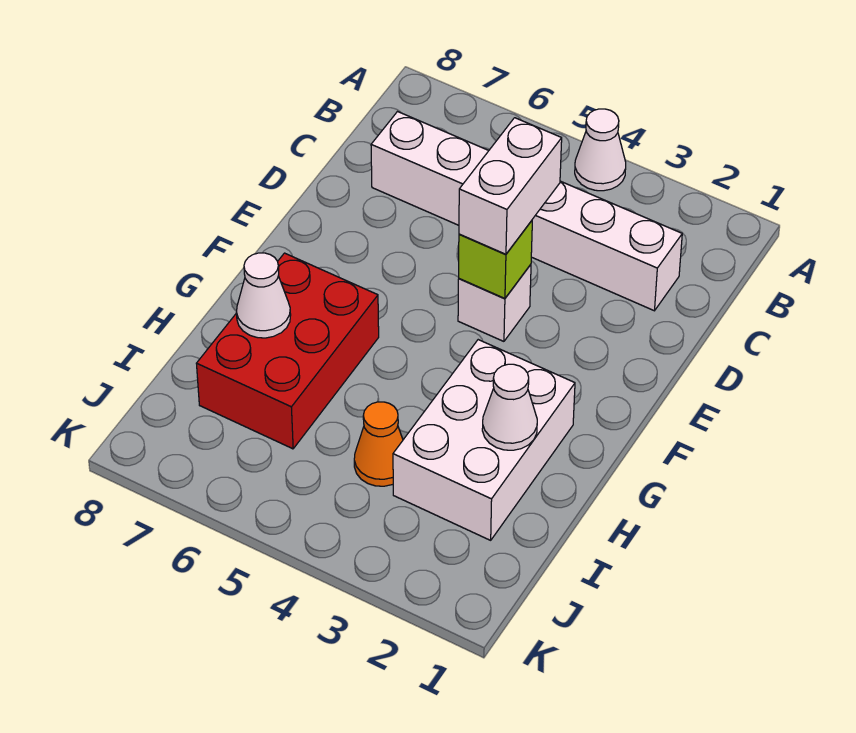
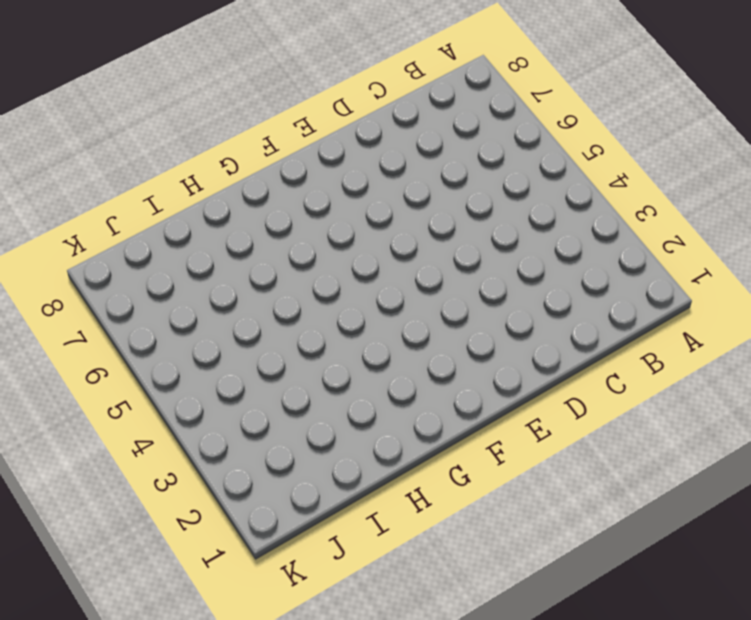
none -> white 1x1 cone [575,109,626,191]
none -> white 1x6 brick [371,112,682,311]

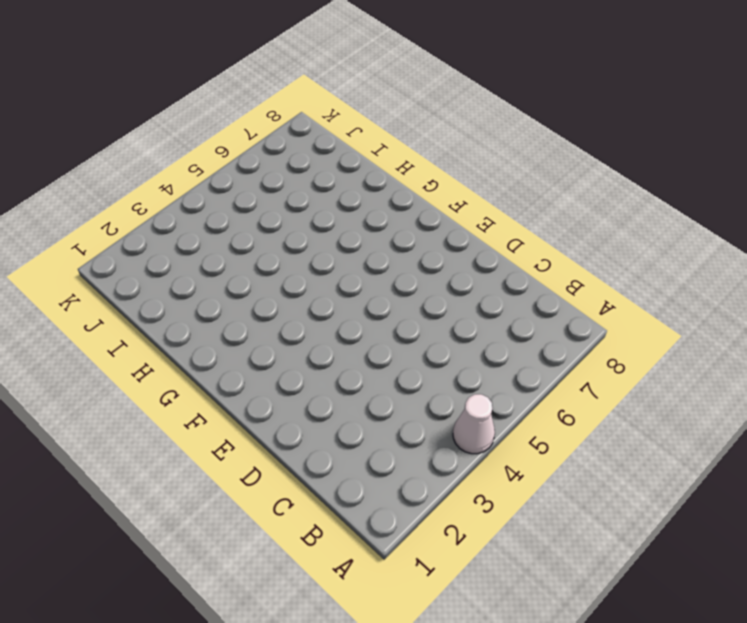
none -> white 1x6 brick [371,112,682,311]
none -> white 1x1 brick [458,265,531,341]

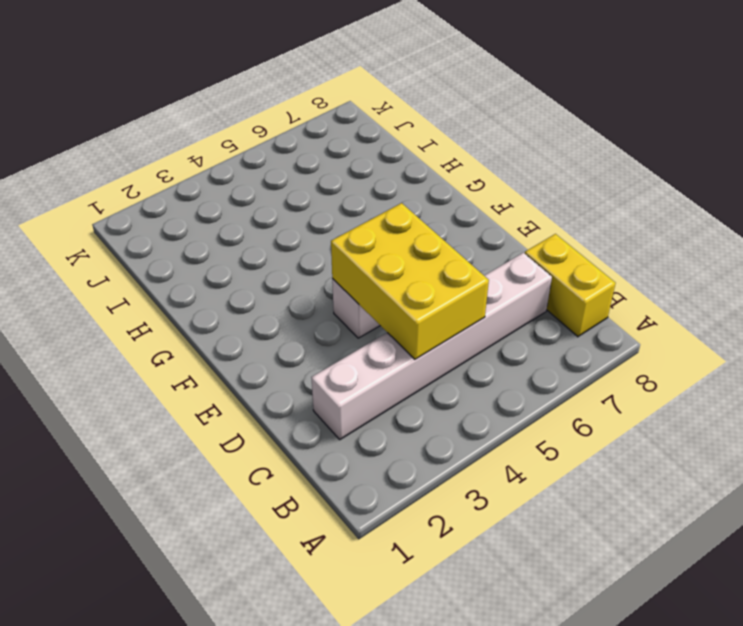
yellow 1x2 brick [525,234,616,337] -> none
yellow 2x3 brick [331,203,489,359] -> lime 1x1 brick [459,221,532,298]
none -> white 1x1 cone [575,109,626,191]
none -> white 2x3 brick [393,340,575,540]

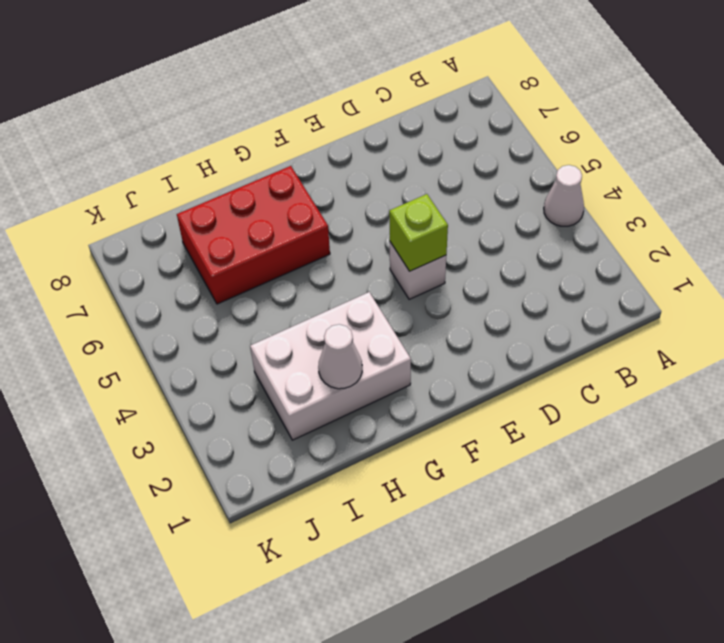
none -> white 1x6 brick [371,112,682,311]
none -> orange 1x1 cone [354,402,403,486]

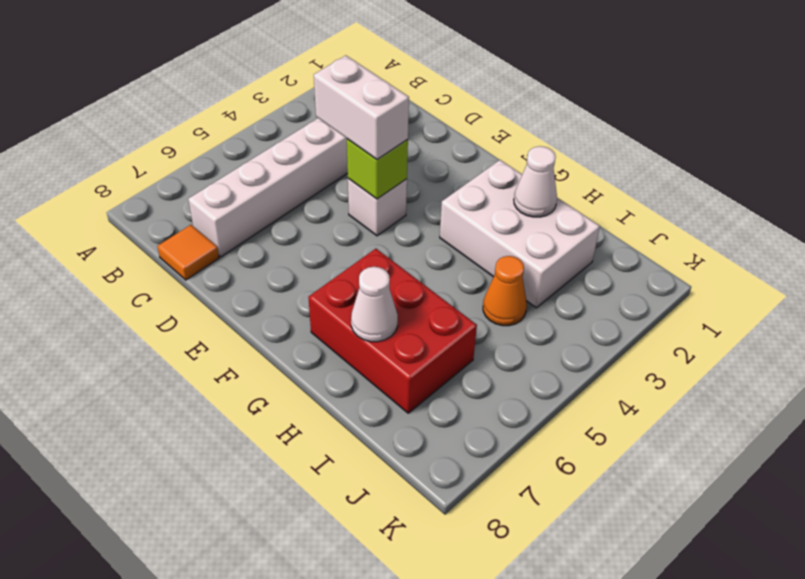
orange 1x1 tile [157,225,219,280] -> none
none -> white 1x1 cone [575,109,626,191]

